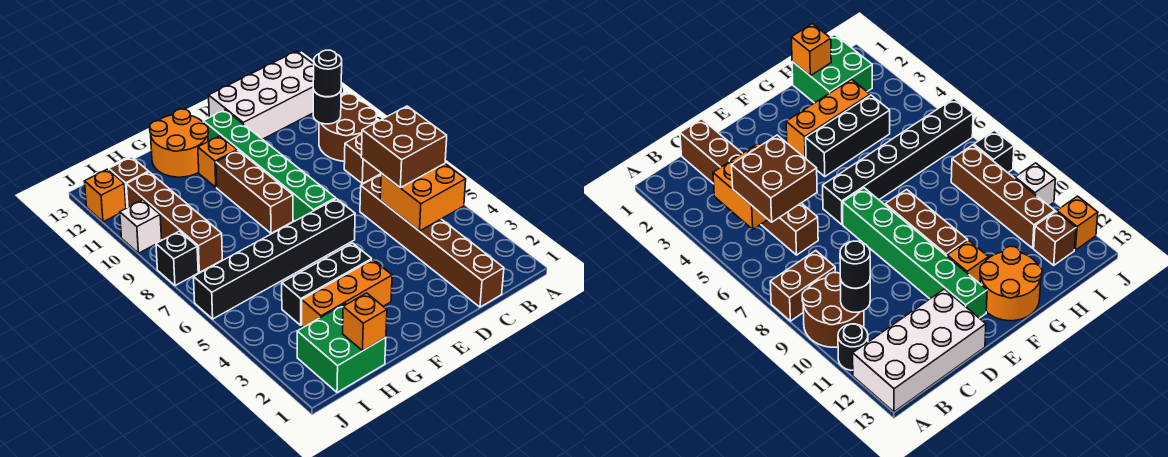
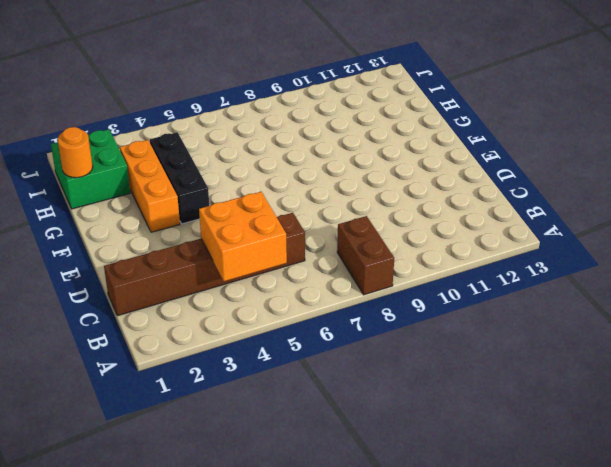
orange 1x1 round brick [58,127,93,178] -> orange 1x1 brick [343,293,387,351]
none -> brown 2x2 round brick [319,94,377,161]
none -> black 1x1 round brick [838,324,868,370]
none -> white 2x4 brick [209,51,314,139]

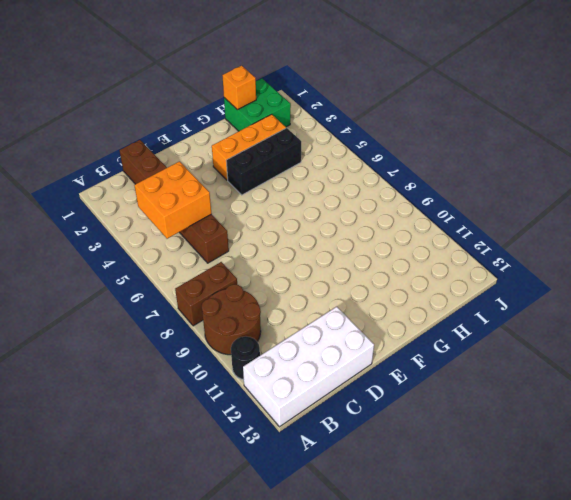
none -> black 1x6 brick [194,199,355,319]
none -> green 1x6 brick [203,110,336,221]
none -> brown 1x3 brick [216,150,293,233]

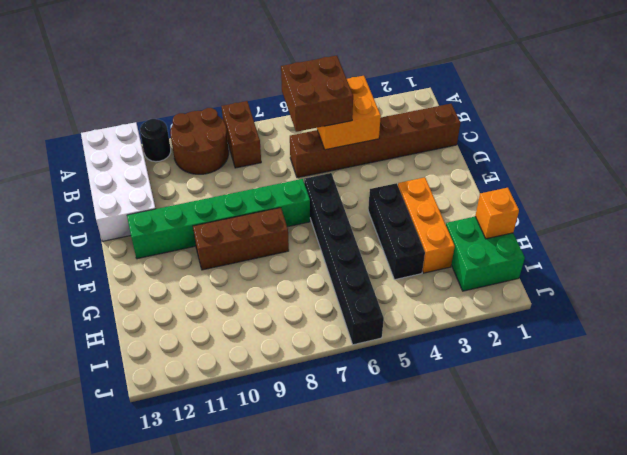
none -> orange 1x1 brick [198,136,237,187]
none -> orange 2x2 round brick [150,109,208,177]
none -> brown 1x4 brick [126,172,222,272]

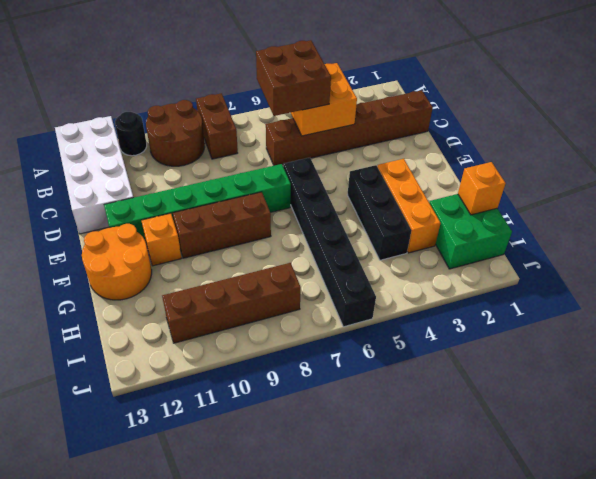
none -> brown 1x1 brick [109,157,149,208]
none -> black 1x1 brick [156,231,198,286]
none -> white 1x1 brick [120,200,162,253]

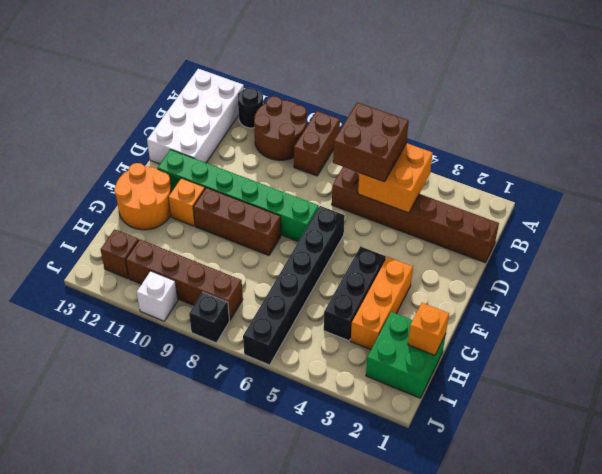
none -> orange 1x1 brick [85,169,126,222]
none -> black 1x1 round brick [313,89,341,124]
none -> black 1x1 round brick [313,50,342,97]

